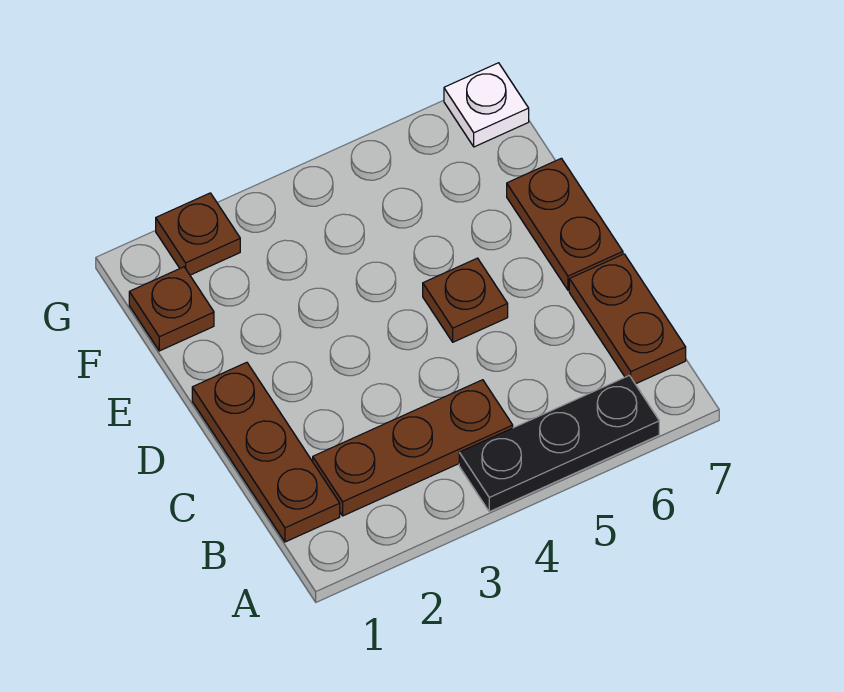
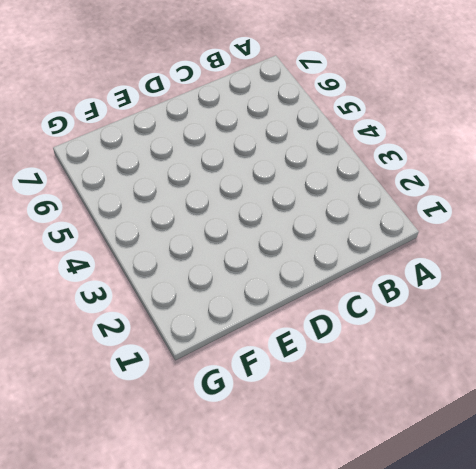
none -> black 1x3 plate [459,375,659,512]
none -> brown 1x3 plate [192,362,340,542]

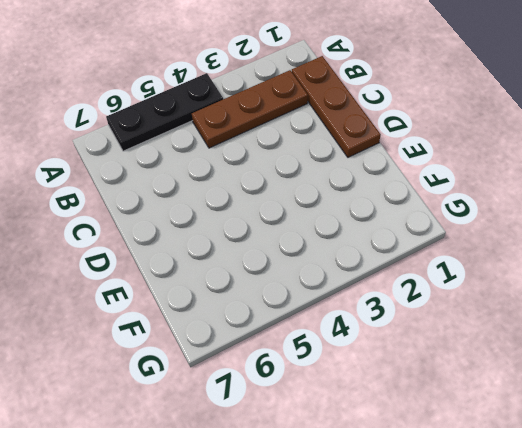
none -> brown 1x2 plate [569,254,686,384]
none -> brown 1x1 plate [423,258,508,342]

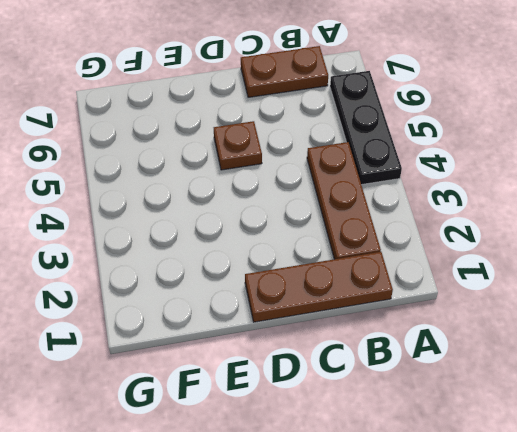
none -> brown 1x2 plate [507,158,623,290]
none -> brown 1x1 plate [129,267,214,351]

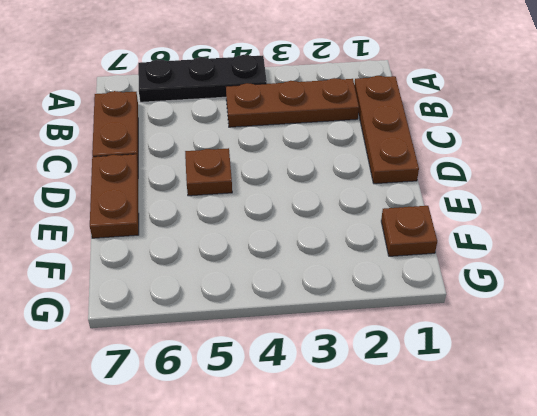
none -> brown 1x1 plate [156,193,240,275]
none -> white 1x1 plate [444,63,529,147]

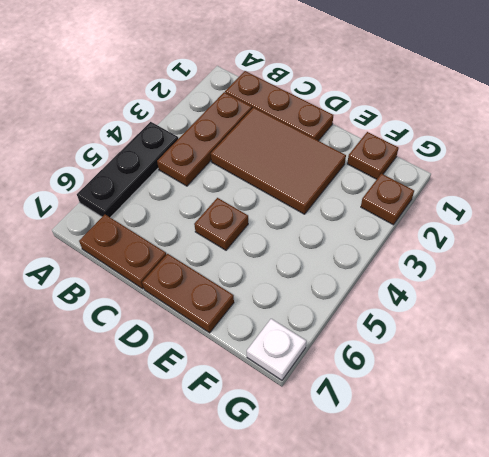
brown 2x3 tile [211,107,346,214] -> none

